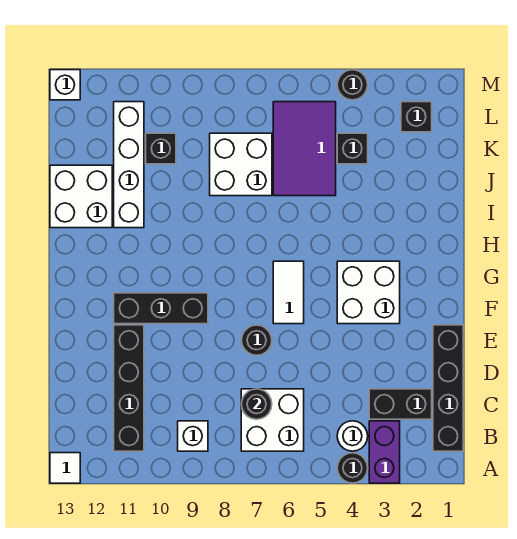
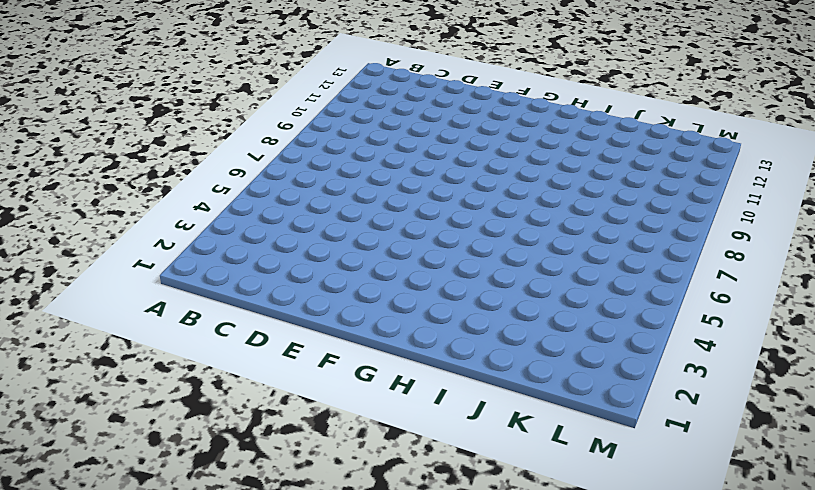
none -> purple 1x2 brick [369,421,400,483]
none -> black 1x1 round brick [337,453,368,483]
none -> white 1x1 tile [50,453,80,483]

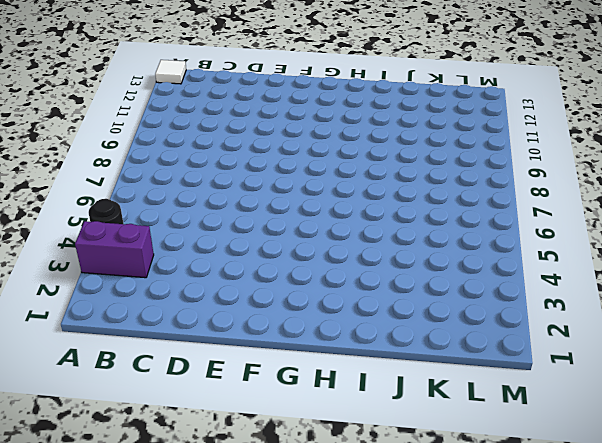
none -> black 1x4 brick [433,325,463,451]
none -> white 1x1 round brick [337,421,368,451]
none -> white 2x2 brick [241,389,304,451]

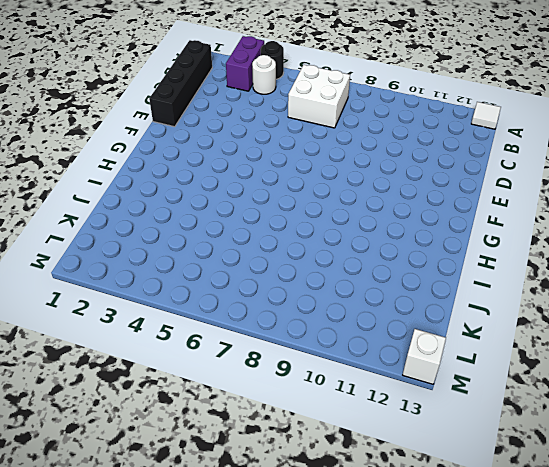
none -> white 1x1 brick [178,421,208,451]
none -> black 1x4 brick [114,325,144,451]
none -> black 1x2 brick [369,389,432,419]

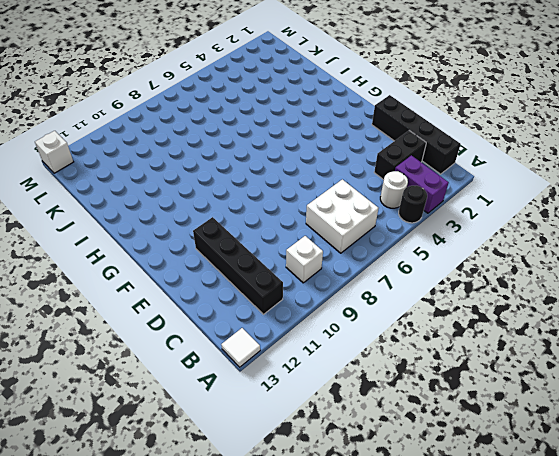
none -> black 1x1 round brick [242,325,272,355]
none -> white 2x2 brick [337,261,400,324]
none -> white 1x2 tile [273,261,304,324]

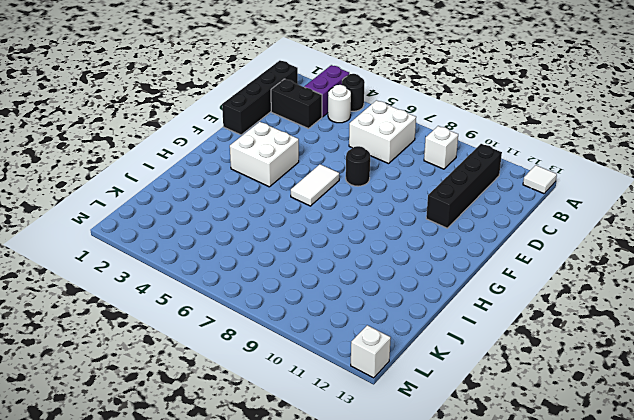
none -> black 1x3 brick [114,293,208,324]
none -> white 1x4 brick [114,102,144,228]
none -> white 2x2 brick [50,165,112,228]

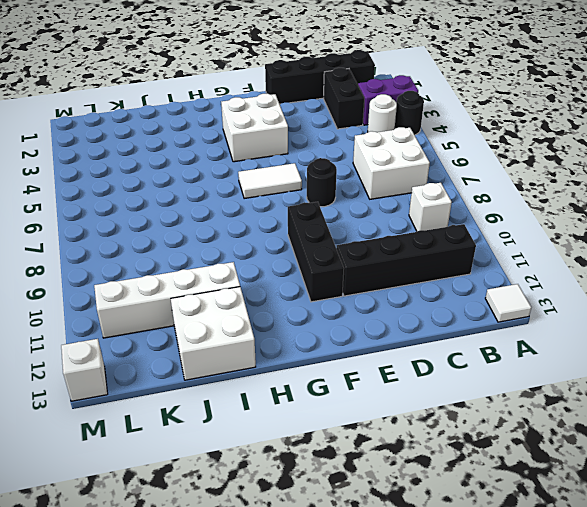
none -> purple 2x3 tile [273,102,336,196]
none -> white 2x2 brick [210,133,272,196]
none -> black 1x1 brick [337,133,368,164]

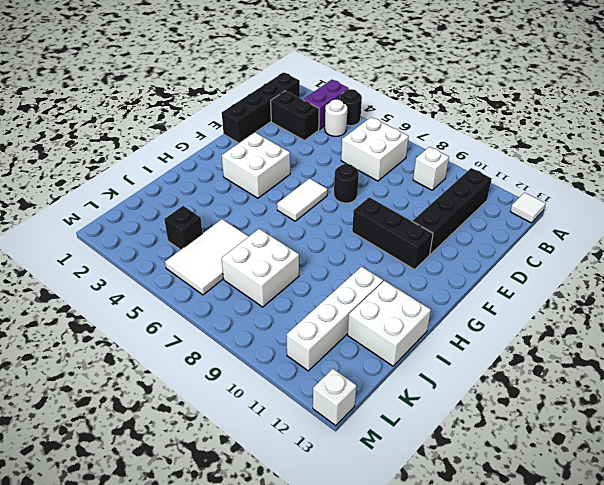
white 2x3 tile [165,219,249,295] -> purple 2x3 tile [273,102,336,196]
none -> black 1x1 brick [146,133,176,164]
none -> black 1x1 brick [401,102,432,132]
none -> black 1x1 round brick [337,70,368,100]

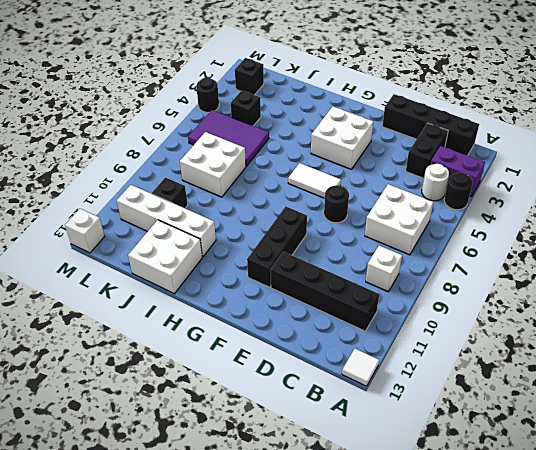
none -> black 1x1 round brick [241,389,272,419]

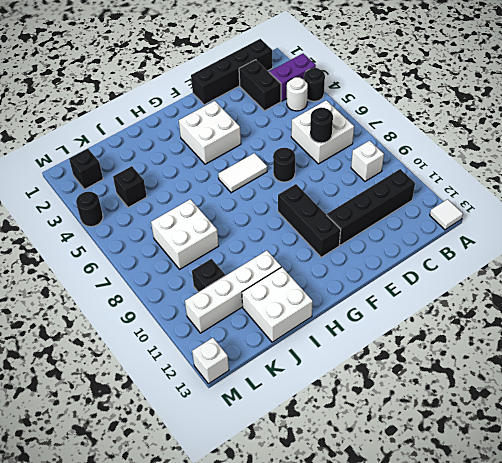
none -> purple 2x3 tile [273,102,336,196]

